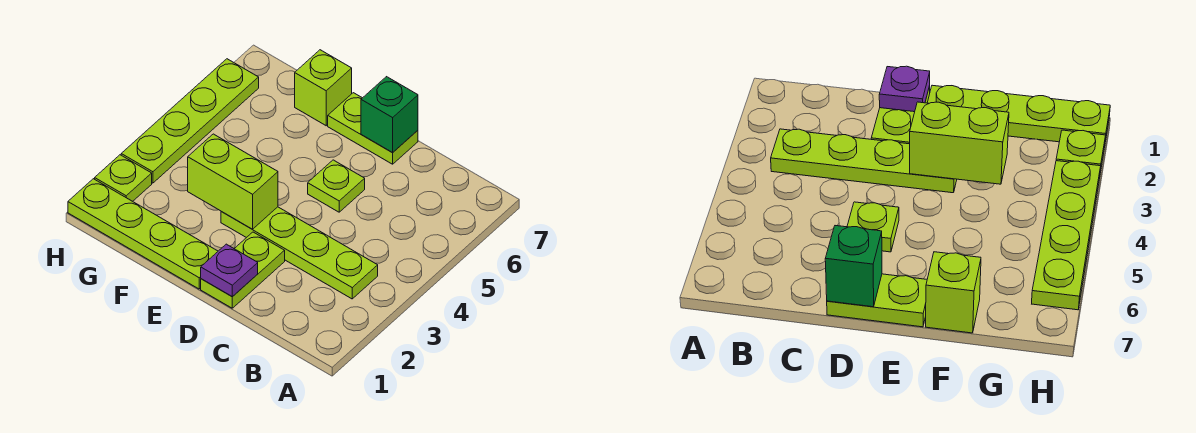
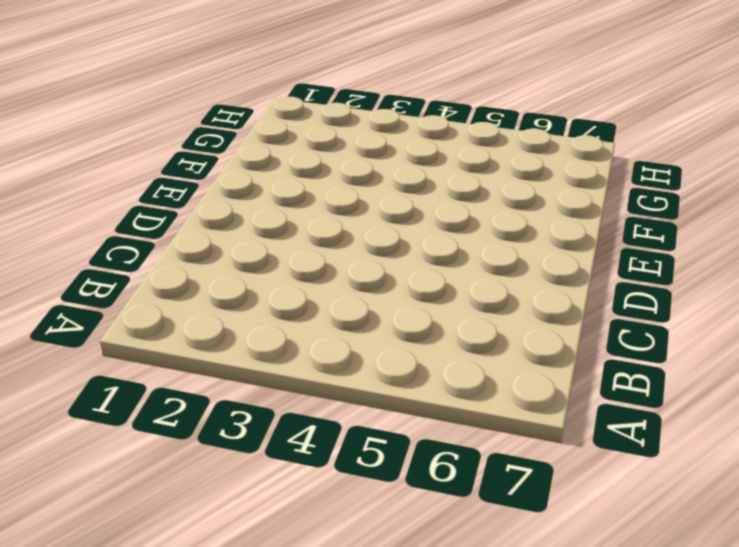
none -> lime 1x4 plate [221,207,378,299]
none -> lime 1x2 plate [201,232,285,308]

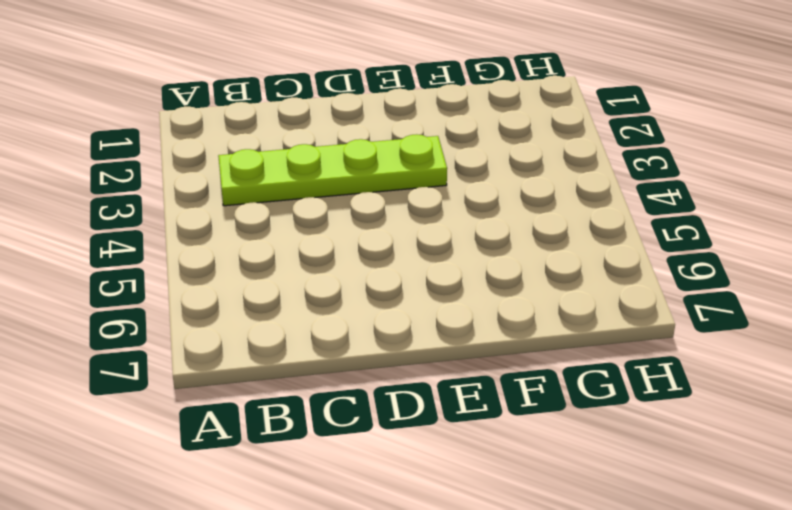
none -> lime 1x2 plate [201,232,285,308]
none -> lime 1x1 plate [308,160,365,212]

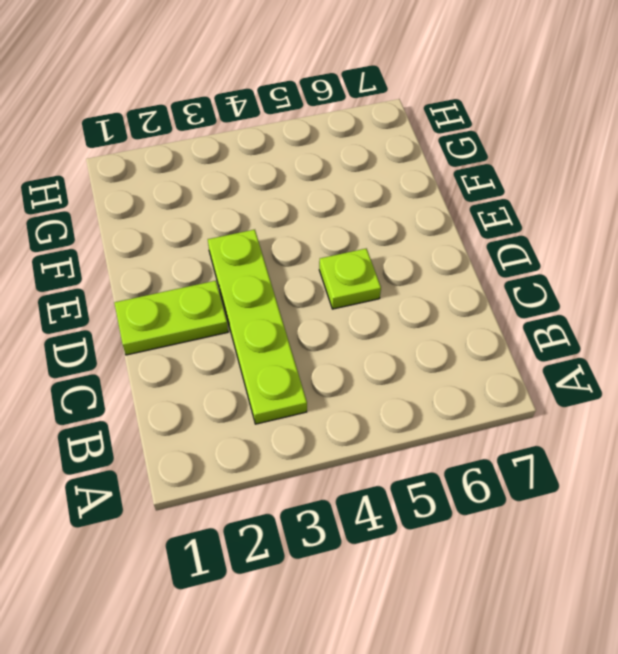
none -> lime 1x2 plate [328,93,418,164]
none -> lime 1x4 plate [68,179,218,289]

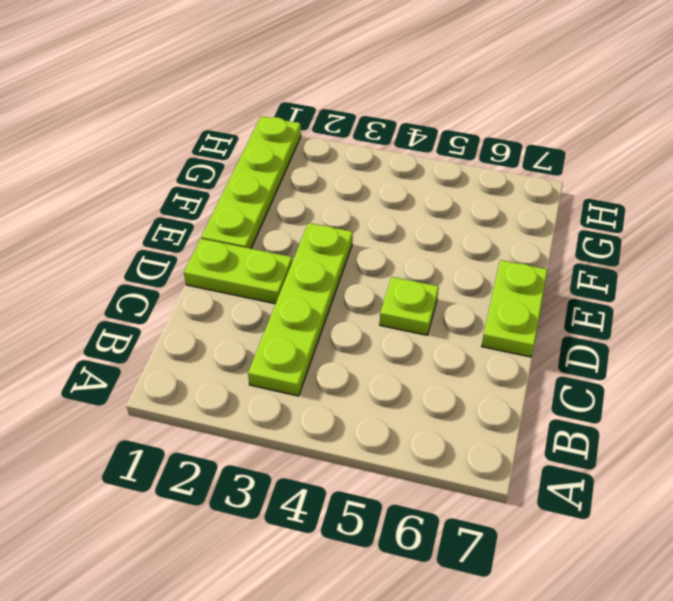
none -> lime 1x1 brick [295,50,352,126]
none -> lime 1x1 plate [95,155,152,201]

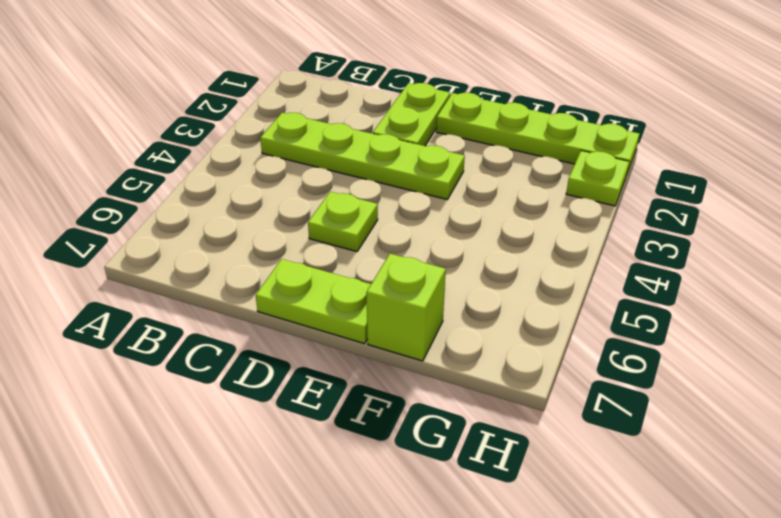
none -> lime 1x4 plate [121,59,259,183]
none -> purple 1x1 plate [201,244,258,297]

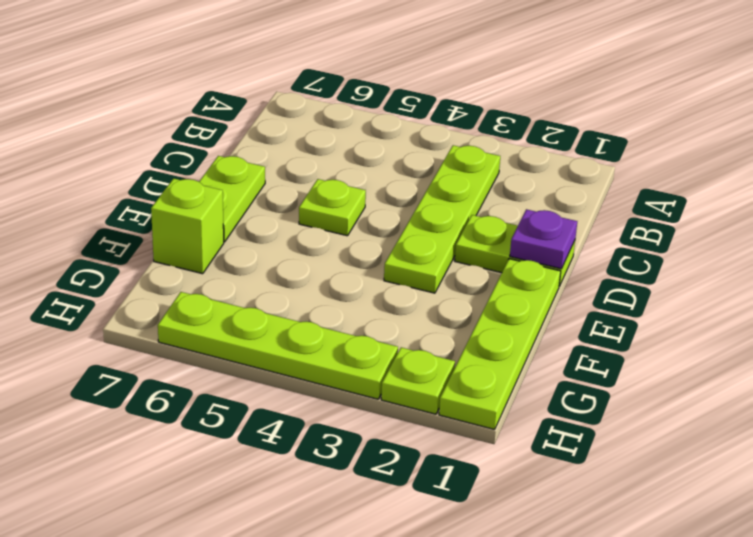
none -> green 1x1 brick [361,77,418,153]
none -> lime 1x2 brick [188,134,278,229]

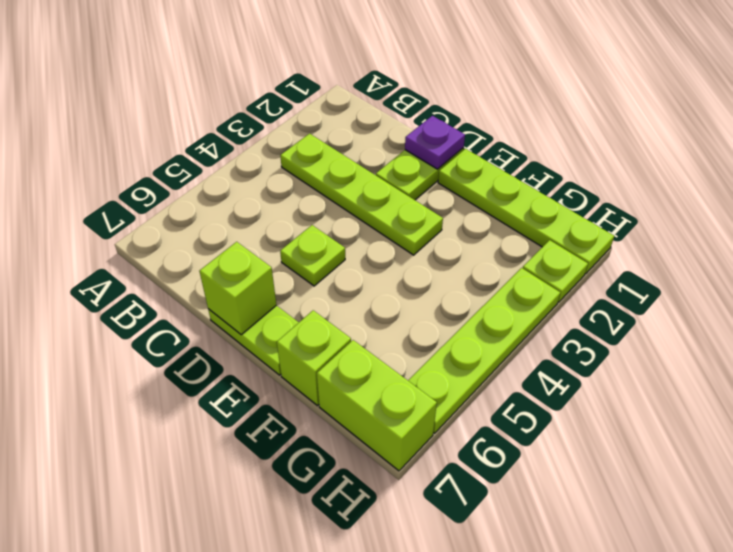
lime 1x1 brick [199,242,276,335] -> green 1x1 brick [361,77,418,153]
lime 1x2 brick [317,340,437,471] -> lime 1x2 brick moved to [188,134,278,229]

